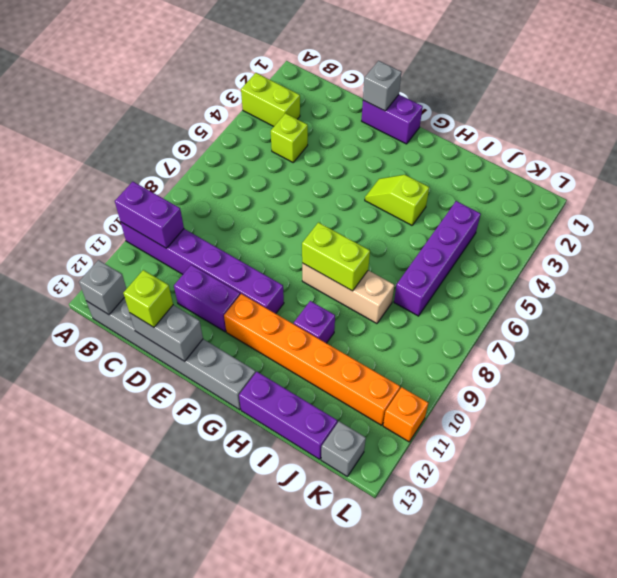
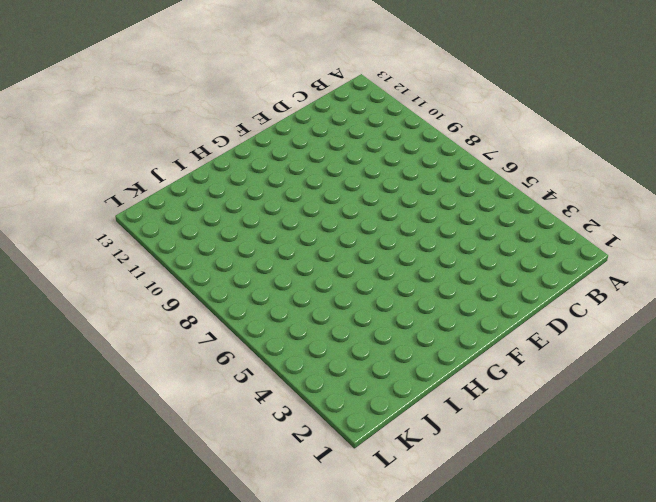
none -> lime 1x2 brick [241,73,300,126]
none -> purple 1x6 brick [121,222,284,314]
none -> grey 1x6 brick [86,297,256,410]

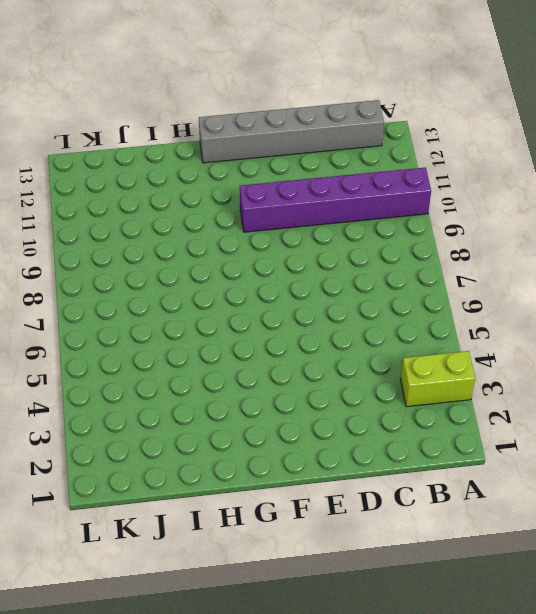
none -> lime 1x1 brick [271,113,308,162]
none -> purple 1x2 brick [174,265,240,332]
none -> purple 1x2 brick [362,95,423,144]

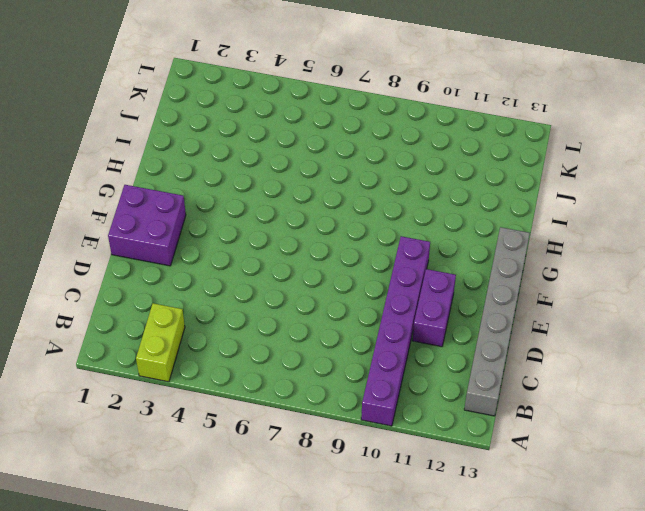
purple 2x2 brick [108,185,186,266] -> purple 1x2 brick [362,95,423,144]
none -> lime 1x1 brick [271,113,308,162]
none -> orange 1x6 brick [224,294,400,425]
none -> lime 1x2 slope [365,175,429,225]

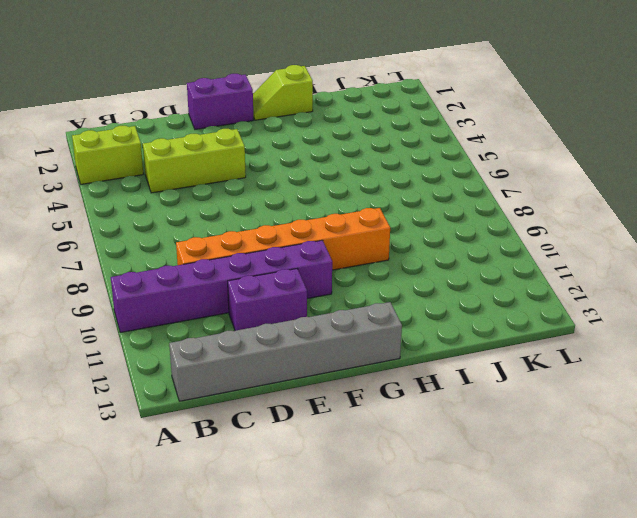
lime 1x3 brick [143,129,246,193] -> lime 1x1 brick [271,113,308,162]
orange 1x6 brick [176,208,390,270] -> orange 1x6 brick moved to [224,294,400,425]
lime 1x2 slope [253,65,313,120] -> lime 1x2 slope moved to [365,175,429,225]
none -> tan 1x3 brick [302,263,394,324]
none -> purple 1x1 brick [294,301,335,343]
none -> purple 1x3 brick [239,372,337,459]

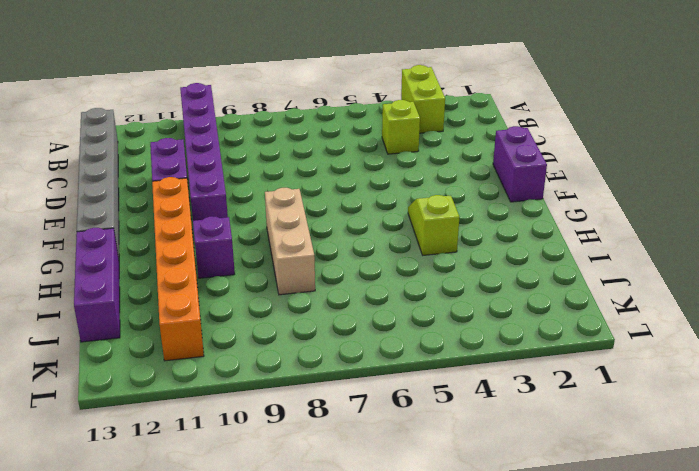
none -> purple 1x4 brick [394,201,481,316]
none -> grey 1x1 brick [321,421,366,476]
none -> orange 1x1 brick [383,387,428,442]

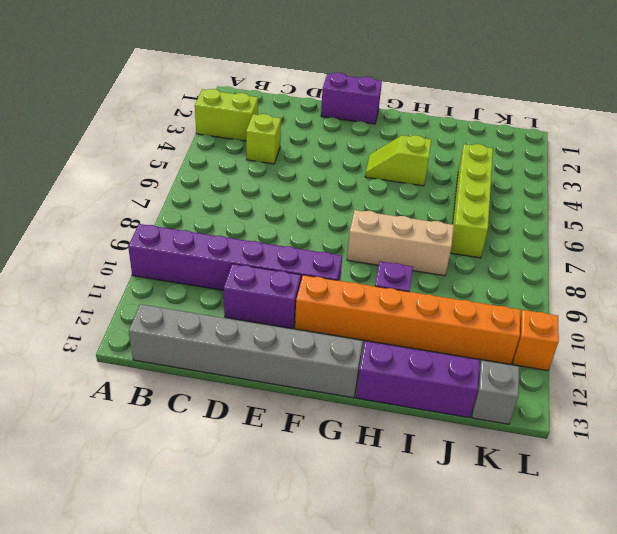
lime 1x4 brick [450,144,493,258] -> purple 1x4 brick [394,201,481,316]
none -> purple 1x2 brick [115,182,184,248]
none -> grey 1x1 brick [79,260,126,315]
none -> grey 1x2 brick [130,305,203,361]

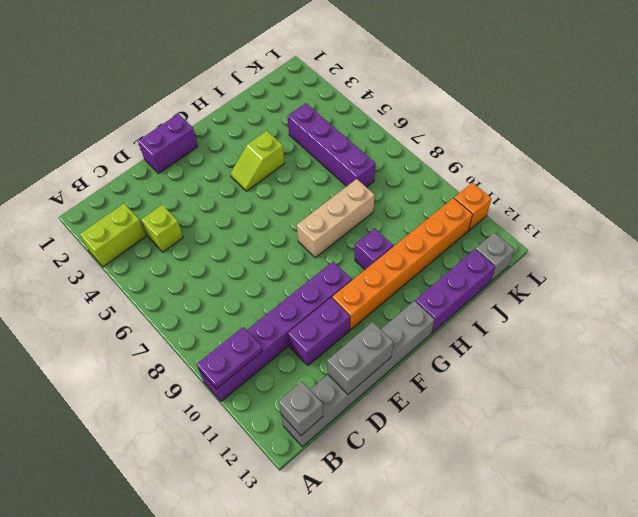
purple 1x2 plate [197,327,263,389] -> purple 1x2 brick [115,182,184,248]
none -> grey 1x1 brick [363,61,401,111]
none -> lime 1x2 brick [302,223,370,291]
none -> lime 1x1 brick [123,270,173,327]

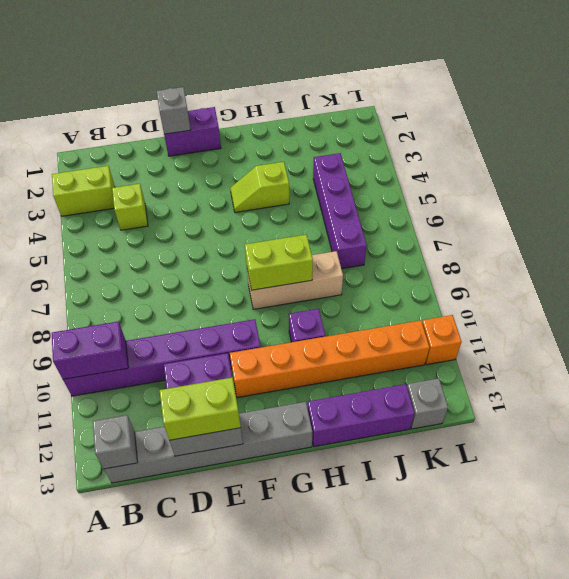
lime 1x2 brick [160,378,241,440] -> lime 1x1 brick [123,270,173,327]

